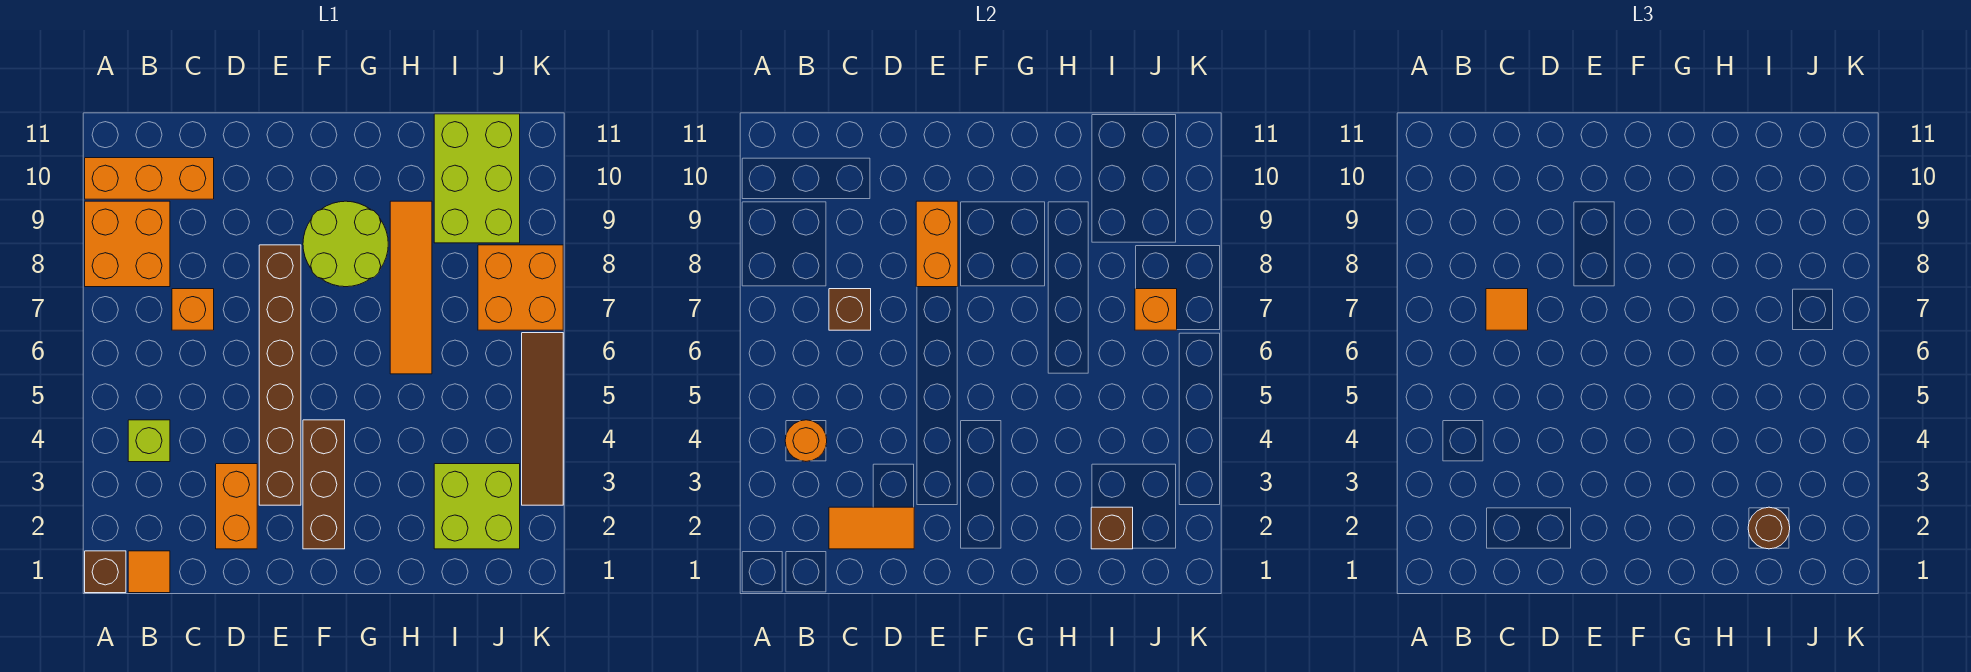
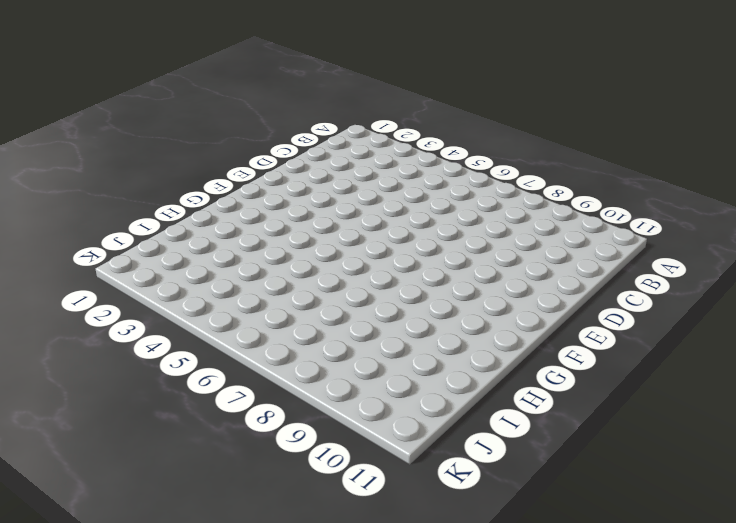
none -> brown 1x1 brick [85,551,126,593]
none -> orange 2x2 brick [85,201,170,287]
none -> orange 1x3 brick [85,158,214,199]

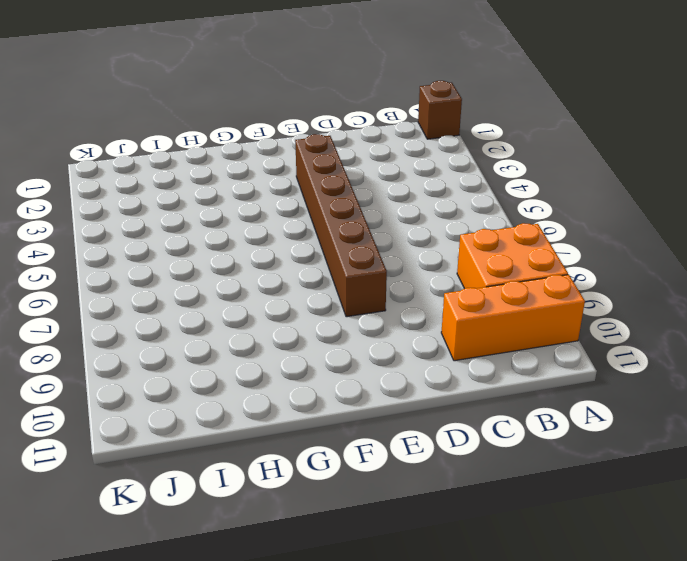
none -> orange 1x1 tile [128,551,170,593]
none -> lime 1x1 brick [128,420,170,462]
none -> orange 1x1 brick [172,289,214,330]

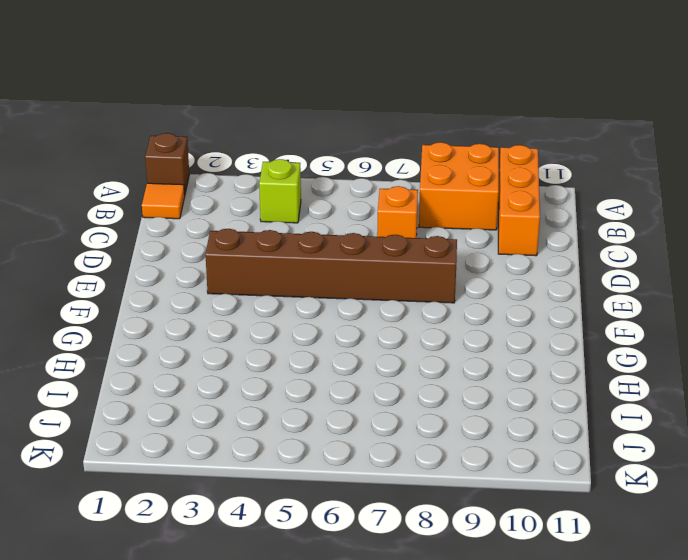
none -> orange 1x2 brick [216,464,257,549]
none -> brown 1x3 brick [303,420,345,549]
none -> lime 2x2 round brick [303,201,388,287]

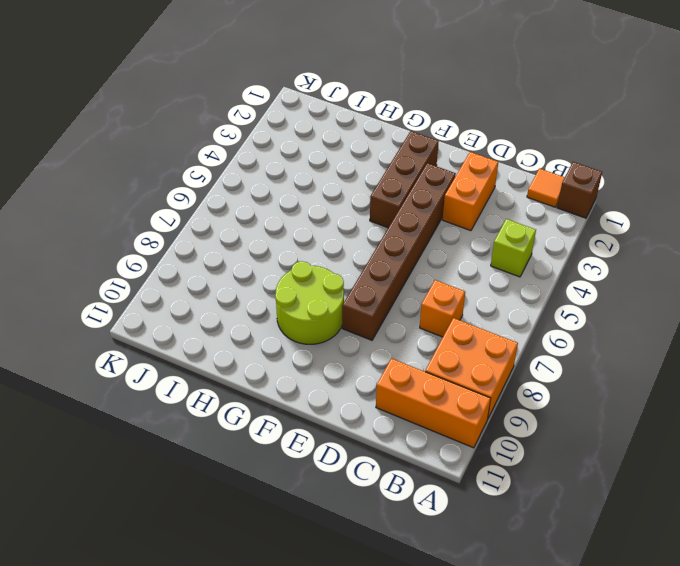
none -> orange 1x4 tile [390,201,432,374]
none -> lime 2x2 brick [434,464,520,549]
none -> lime 2x3 brick [434,114,520,243]

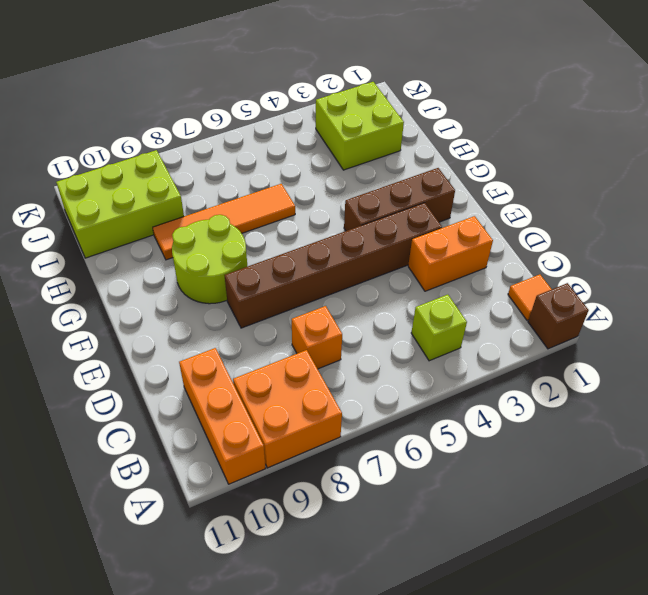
none -> orange 2x2 brick [478,245,563,330]
none -> brown 1x4 tile [522,333,563,505]
none -> orange 1x1 round brick [785,420,827,461]

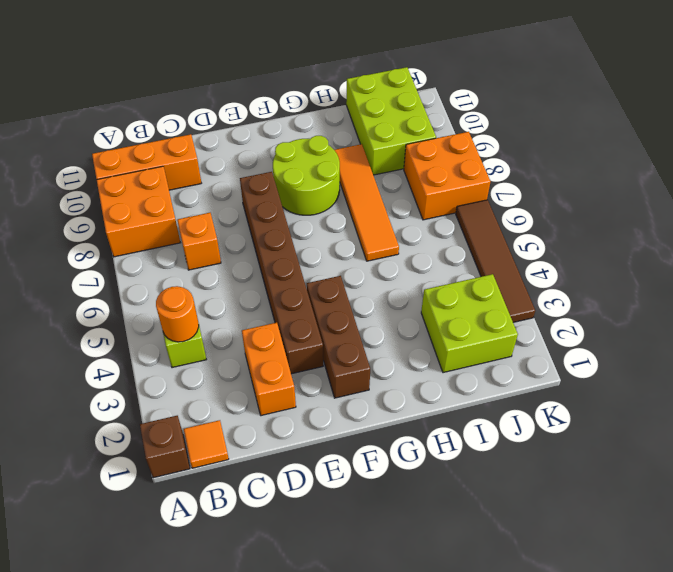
none -> orange 1x2 tile [829,507,914,549]
none -> brown 1x1 brick [829,289,871,330]
none -> orange 1x2 brick [916,201,958,287]

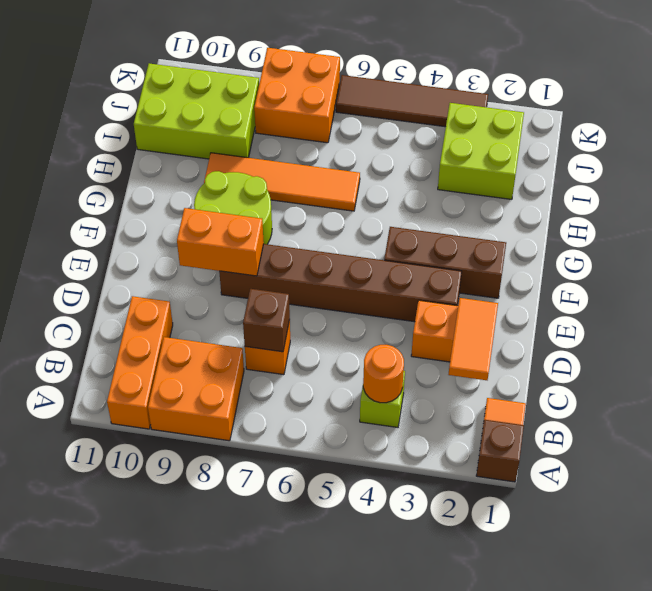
none -> brown 1x1 brick [1091,507,1133,549]
none -> orange 1x1 brick [1135,289,1177,330]
none -> orange 1x1 tile [1486,289,1528,330]

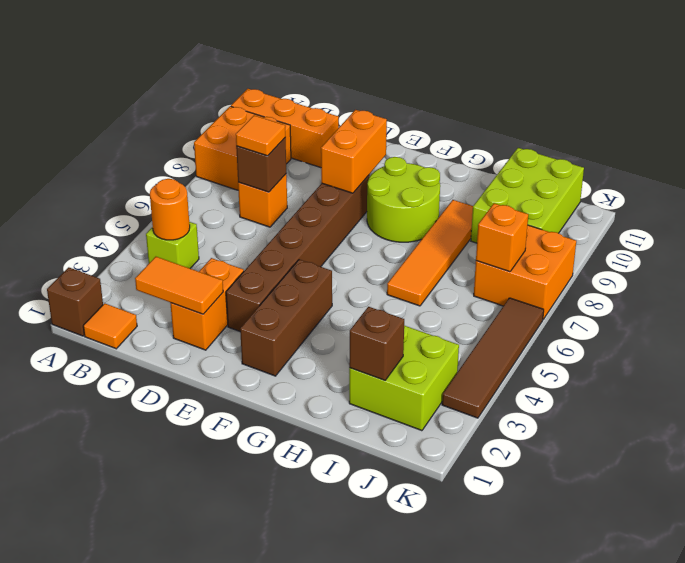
none -> brown 1x1 round brick [1748,507,1790,549]

